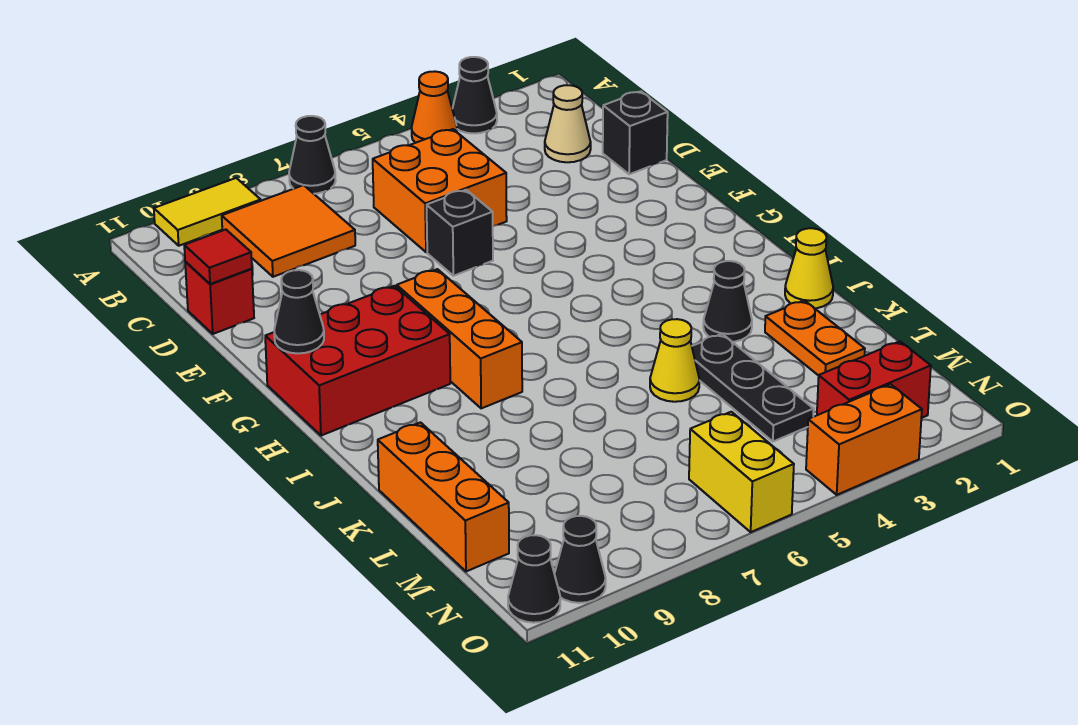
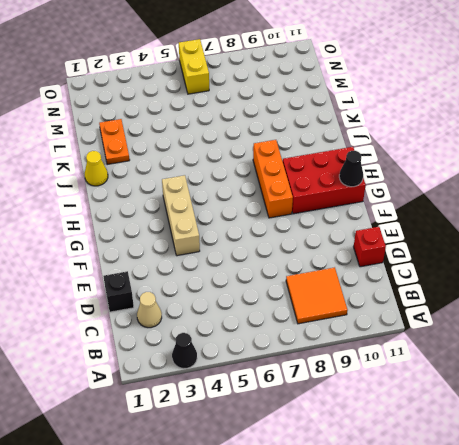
tan 1x3 brick [162,175,200,256] -> none
none -> orange 1x1 cone [412,71,457,143]
none -> black 1x1 cone [289,116,336,194]
none -> yellow 1x2 tile [154,178,261,246]

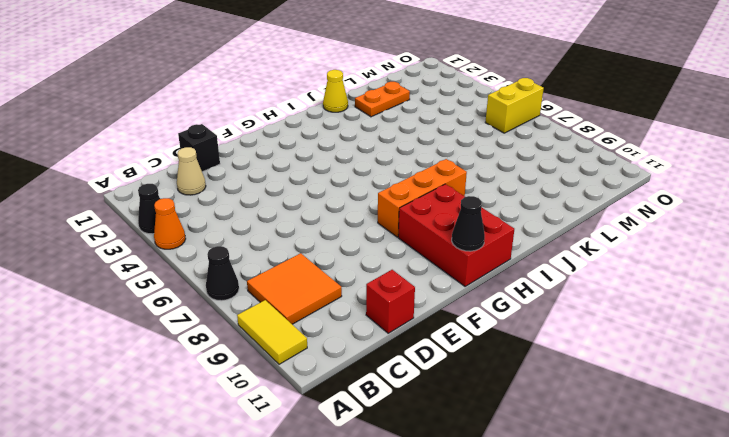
none -> orange 2x2 brick [373,129,507,252]
none -> black 1x1 brick [427,190,493,276]
none -> black 1x1 cone [703,261,752,342]

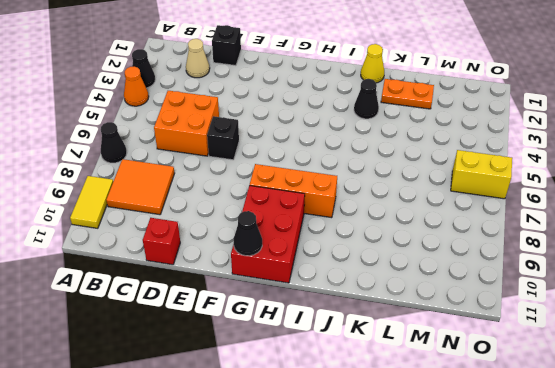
none -> black 1x3 plate [692,334,814,441]
none -> yellow 1x1 cone [650,319,699,402]
none -> orange 1x3 brick [378,422,509,571]

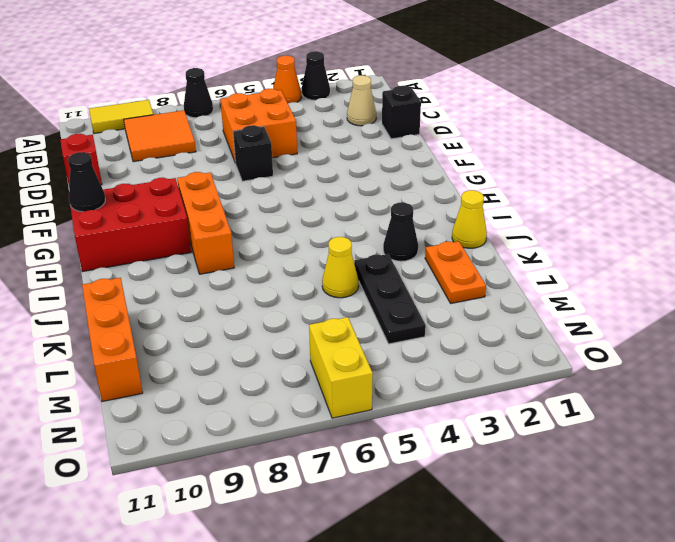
none -> red 1x2 brick [817,341,931,418]
none -> orange 1x2 brick [806,384,922,495]
none -> black 1x1 cone [554,516,606,603]

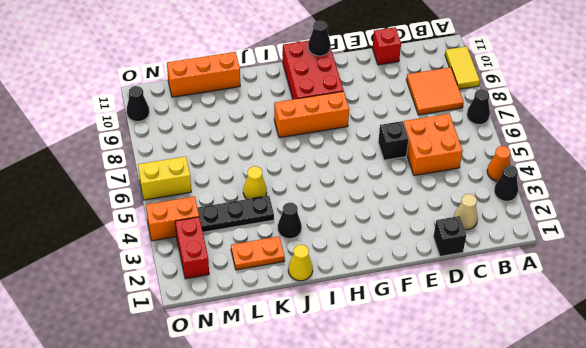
orange 1x2 brick [146,196,199,241] -> orange 1x2 brick turned to [806,384,922,495]
none -> black 1x1 cone [508,535,560,623]
none -> red 1x1 tile [184,230,252,284]

